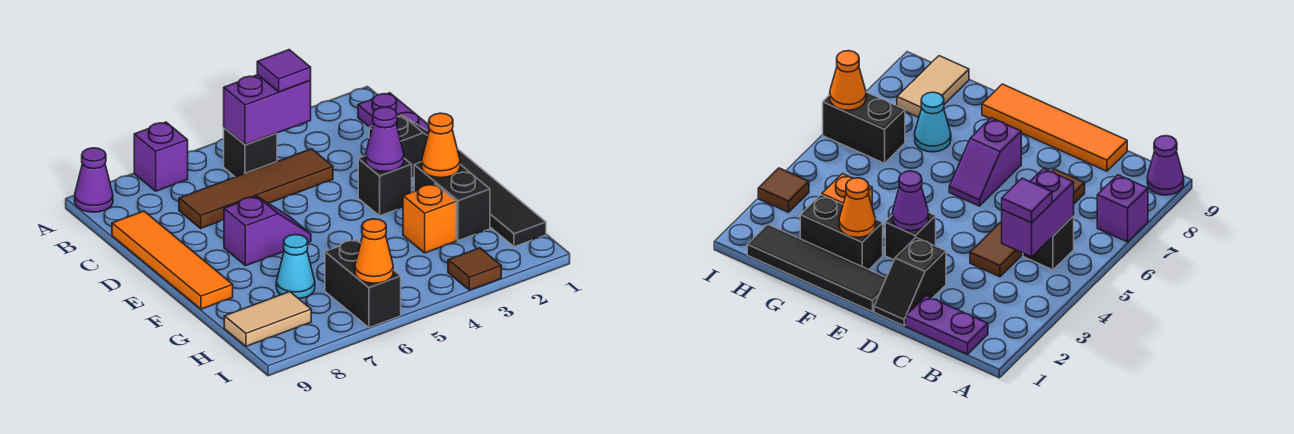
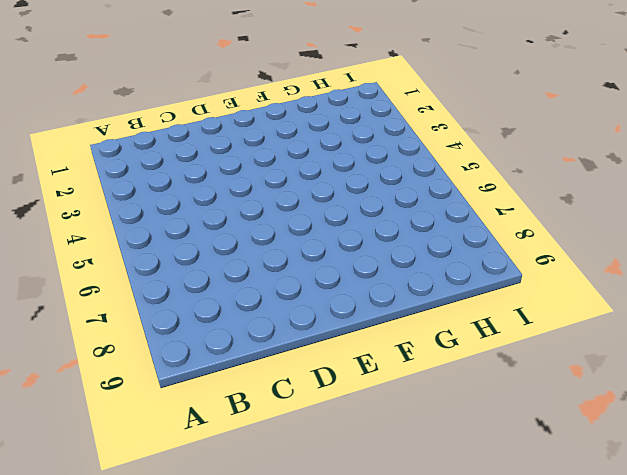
none -> purple 1x1 brick [134,122,188,191]
none -> purple 1x1 cone [75,148,113,212]
none -> purple 1x2 plate [358,93,429,132]

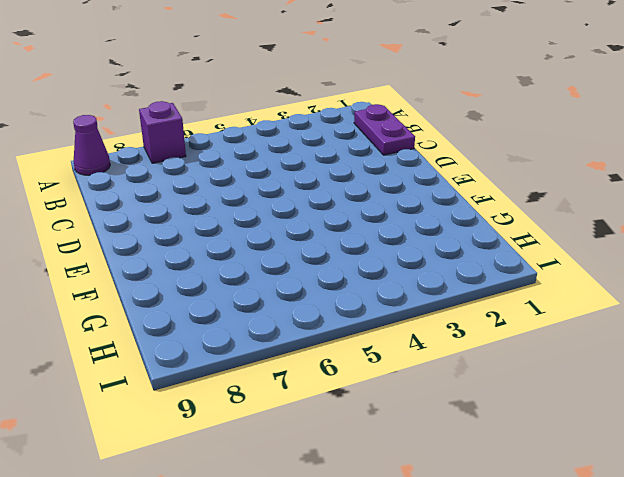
none -> black 1x1 brick [224,128,277,177]
none -> brown 1x4 tile [179,149,333,228]
none -> orange 1x4 tile [112,211,233,309]

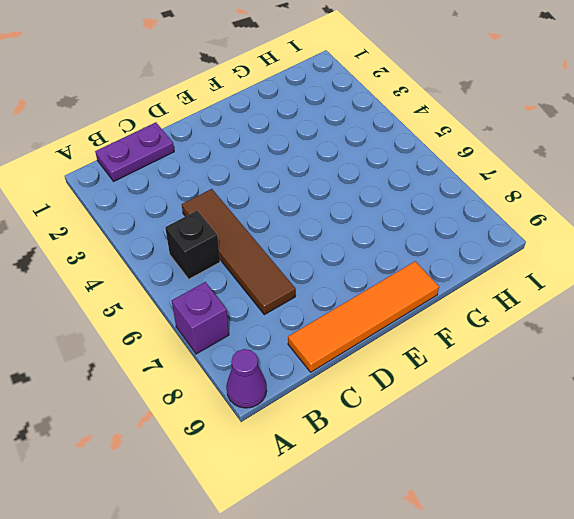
none -> black 1x2 slope [369,115,429,176]
none -> black 1x4 tile [457,149,546,247]
none -> black 1x1 brick [358,156,412,216]

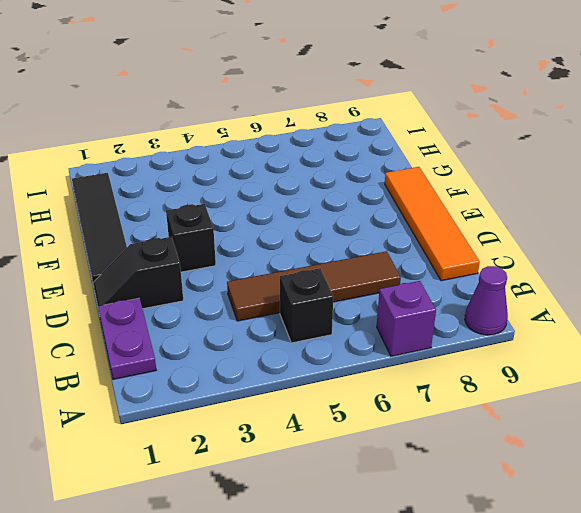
none -> purple 1x2 slope [224,196,311,266]
none -> black 1x2 brick [414,162,490,241]
none -> orange 1x1 brick [403,184,456,253]

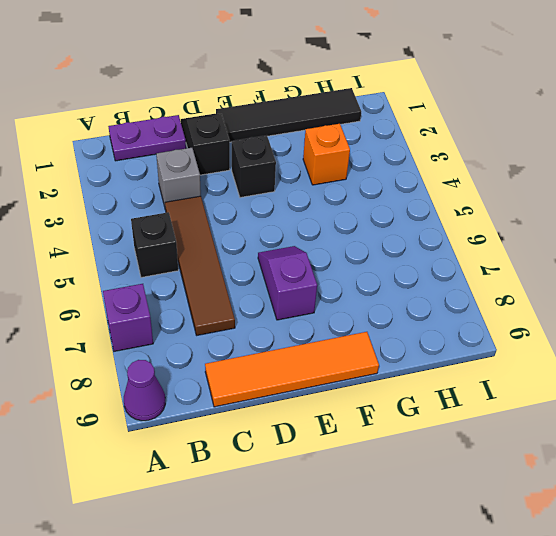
grey 1x1 brick [156,148,201,210] -> none
none -> black 1x2 brick [414,162,490,241]
none -> cyan 1x1 cone [276,235,315,299]
none -> black 1x2 brick [325,240,401,328]

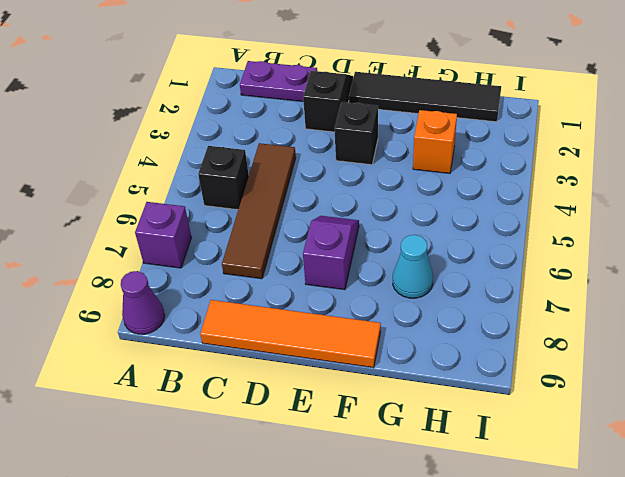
none -> black 1x2 brick [414,162,490,241]
none -> black 1x2 brick [325,240,401,328]
none -> tan 1x2 tile [224,292,311,346]

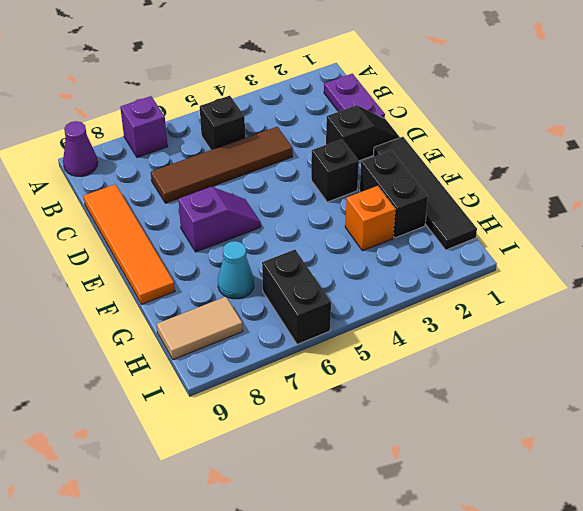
none -> brown 1x1 tile [448,248,501,290]
none -> purple 1x2 brick [224,75,311,145]
none -> purple 1x1 cone [366,107,404,172]

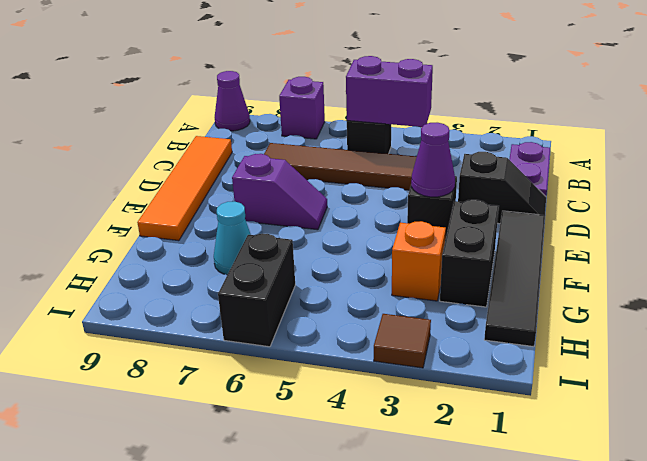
none -> tan 1x2 tile [224,292,311,346]
none -> orange 1x1 cone [422,113,460,178]
none -> orange 1x1 cone [355,219,393,283]

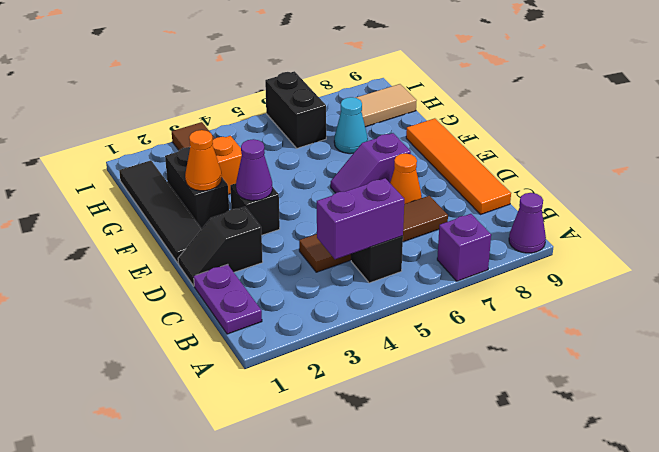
orange 1x1 cone [390,153,422,204] -> orange 1x1 cone moved to [355,219,393,283]
none -> purple 1x1 tile [257,50,311,92]

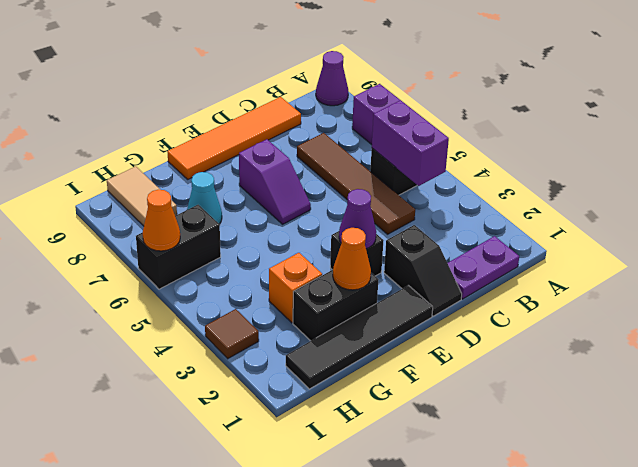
none -> purple 1x1 tile [257,50,311,92]

